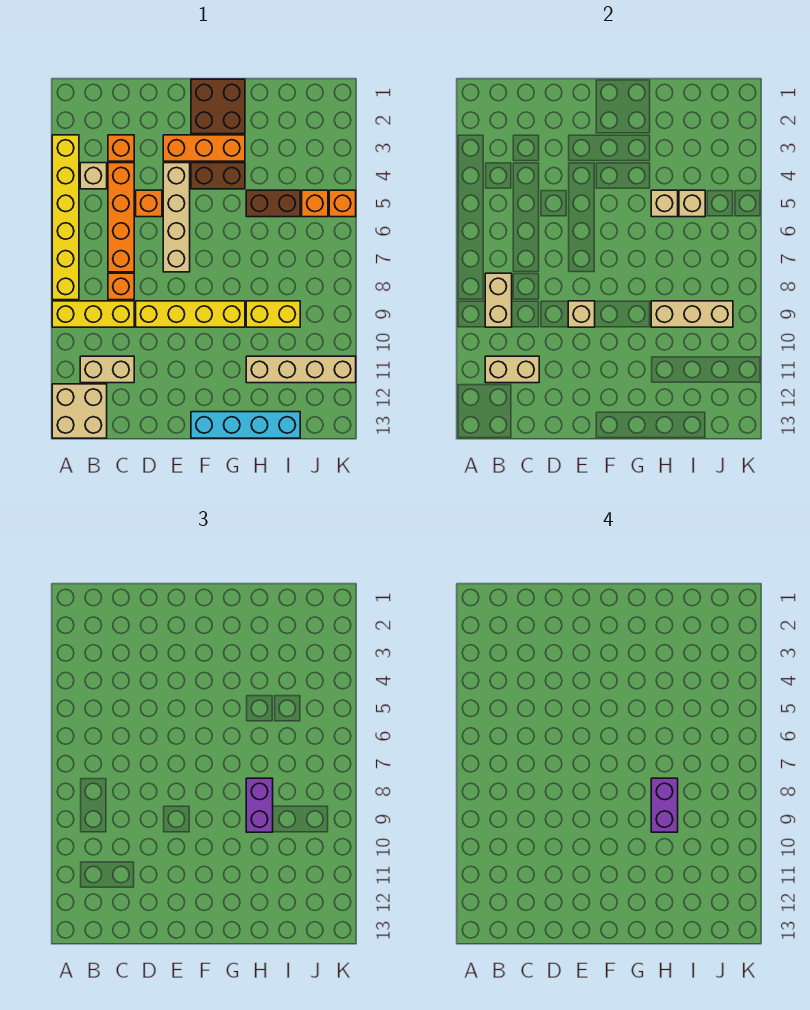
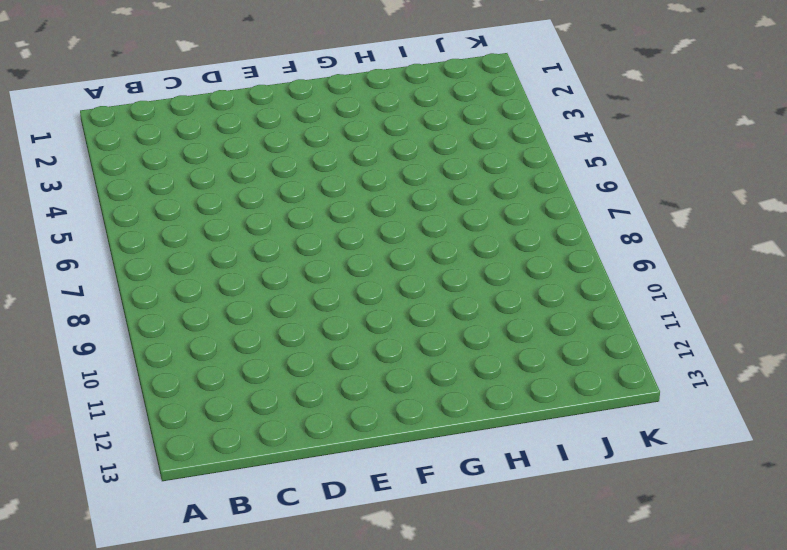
none -> yellow 1x6 brick [52,135,79,300]
none -> yellow 1x3 brick [52,301,134,327]
none -> tan 2x2 brick [52,384,107,438]

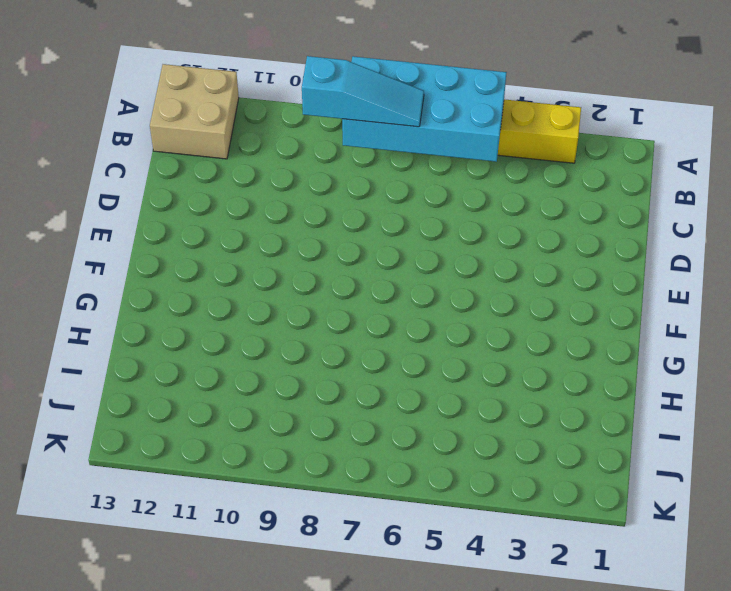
cyan 2x4 brick [342,56,507,162] -> tan 1x2 brick [485,273,512,327]
cyan 1x3 slope [302,56,424,127] -> none
none -> yellow 1x3 brick [52,301,134,327]
none -> tan 1x1 brick [80,163,107,189]
none -> tan 1x2 brick [80,356,134,383]

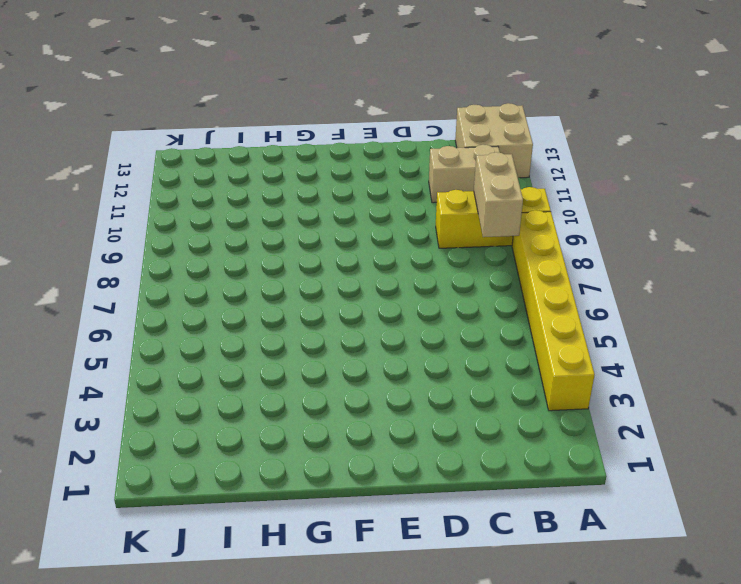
none -> tan 1x1 brick [80,163,107,189]
none -> orange 1x1 brick [108,135,134,161]
none -> orange 1x4 brick [108,163,134,272]

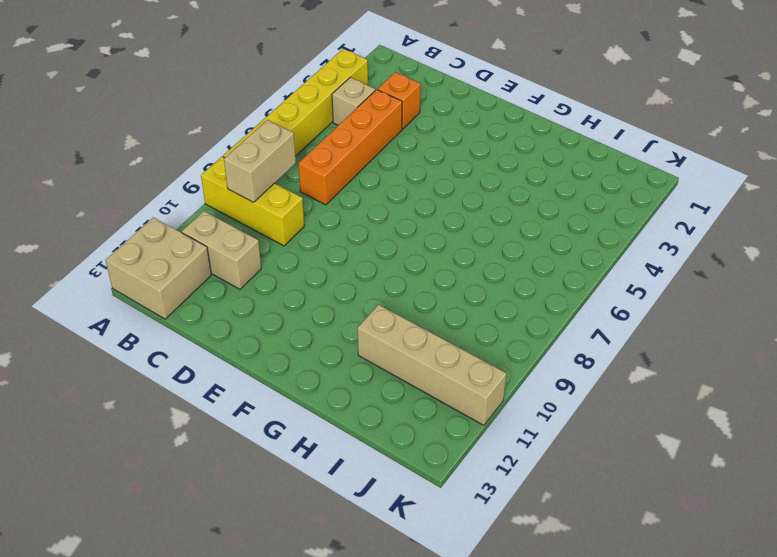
none -> orange 1x1 brick [108,273,134,300]
none -> orange 1x1 brick [136,190,162,217]
none -> yellow 1x4 brick [136,301,245,327]

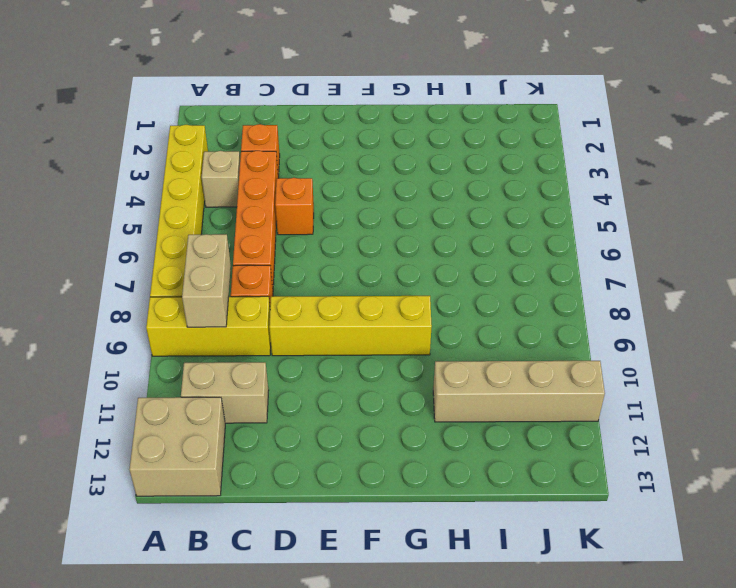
none -> orange 1x3 brick [163,135,245,161]
none -> tan 1x4 brick [163,163,190,272]
none -> brown 2x2 brick [191,79,245,134]

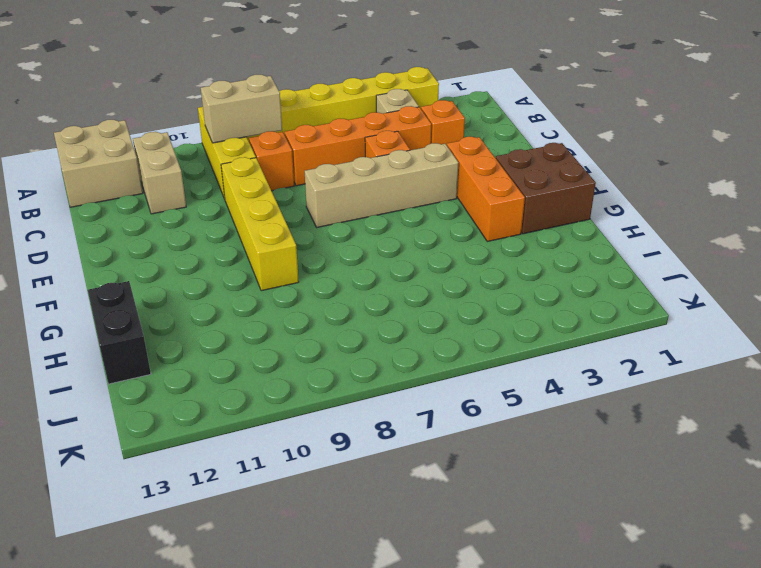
black 1x2 brick [88,281,151,384] -> cyan 1x4 brick [191,412,300,438]
none -> brown 1x2 brick [191,163,245,189]
none -> brown 1x2 brick [246,190,300,217]
none -> yellow 1x2 brick [246,301,300,327]

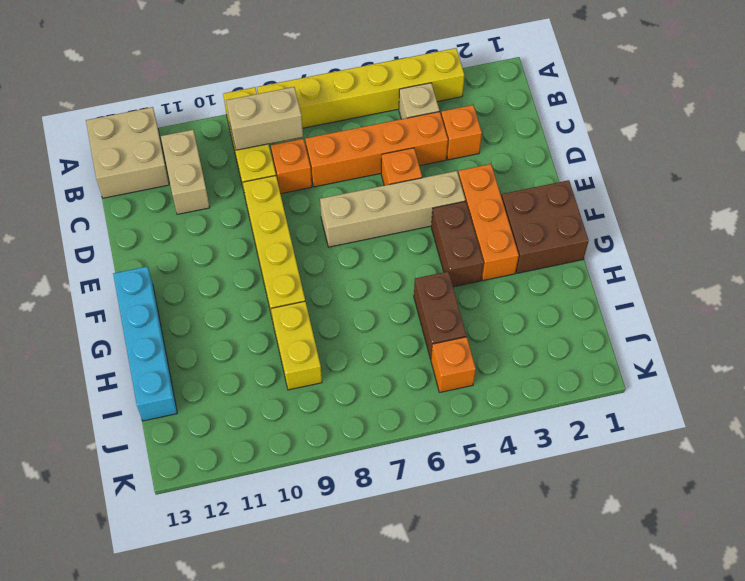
none -> tan 1x4 brick [246,356,356,383]
none -> orange 1x1 brick [329,190,356,217]
none -> tan 1x2 brick [485,356,539,383]

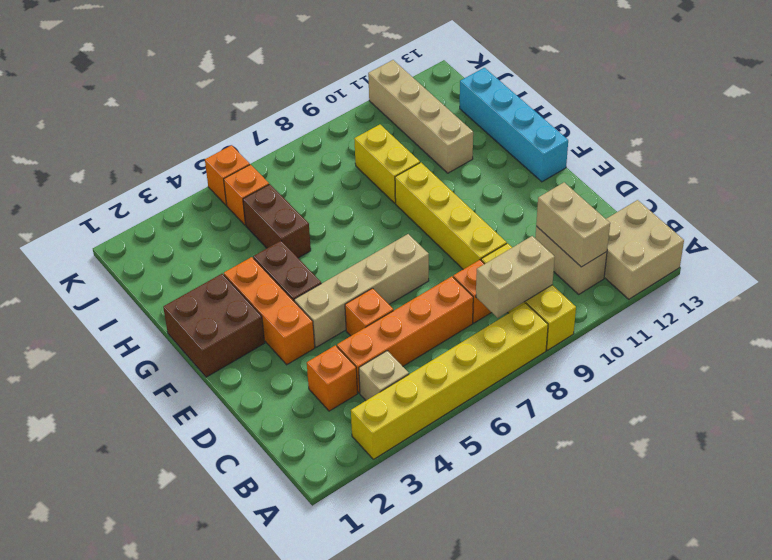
none -> tan 1x1 brick [568,301,595,327]
none -> tan 1x1 brick [651,190,678,217]
none -> tan 1x3 brick [651,301,733,327]

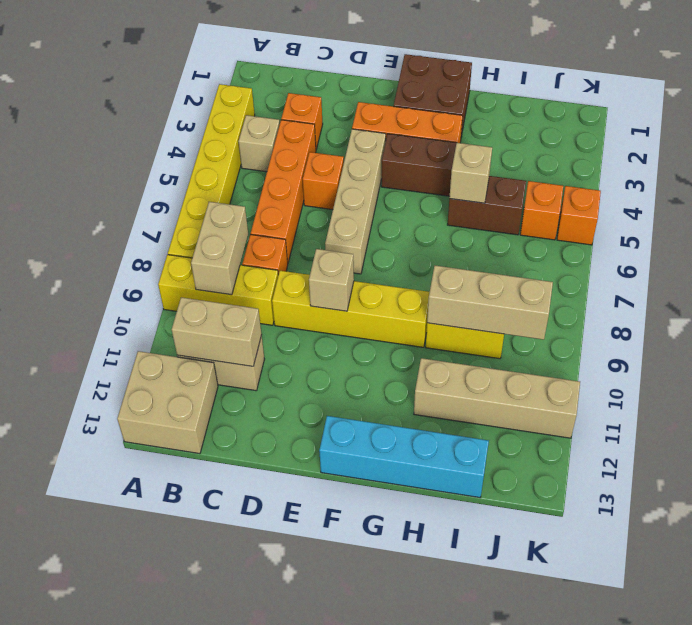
none -> tan 1x1 brick [679,190,705,217]
none -> purple 1x2 brick [246,778,273,832]
none -> purple 1x2 brick [651,778,678,832]

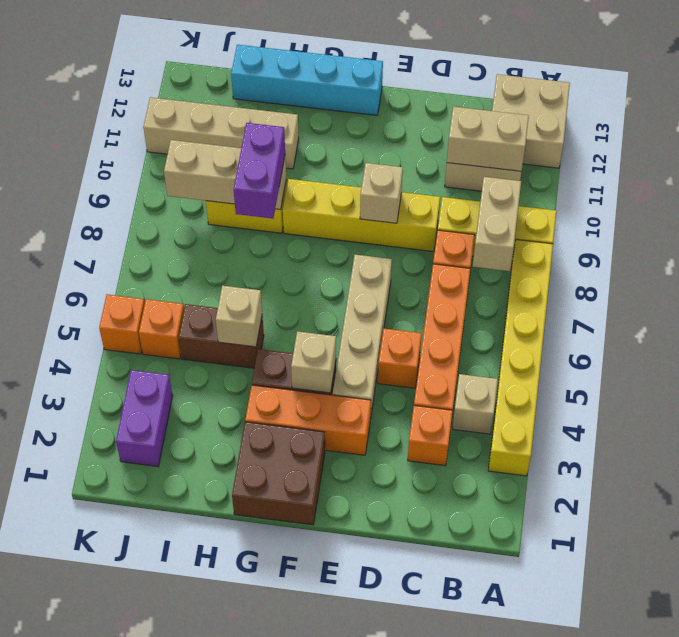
tan 1x1 brick [291,331,336,393] -> tan 1x1 brick moved to [679,190,705,217]
purple 1x2 brick [116,370,173,466] -> purple 1x2 brick moved to [651,778,678,832]

